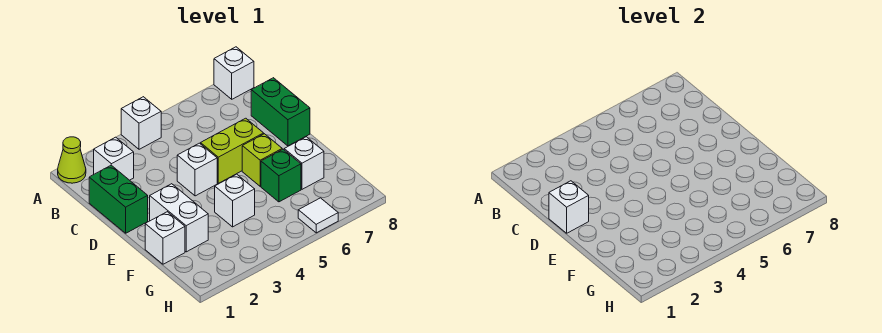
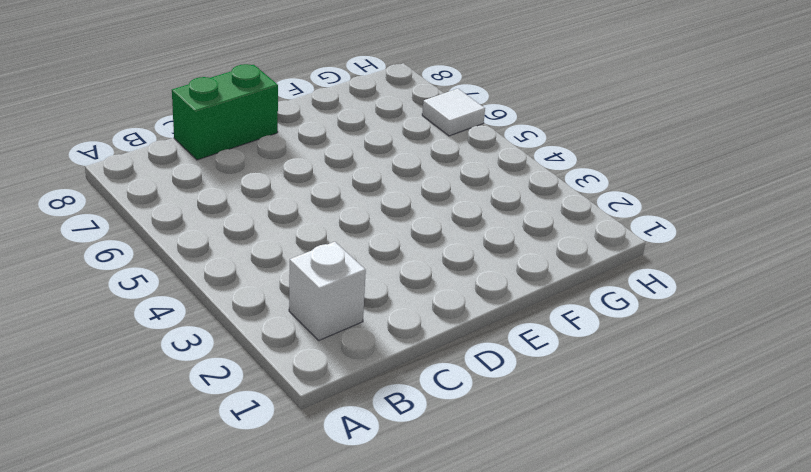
none -> lime 1x1 cone [58,137,86,183]
none -> white 1x1 brick [121,97,161,149]
none -> white 1x1 brick [214,47,254,99]

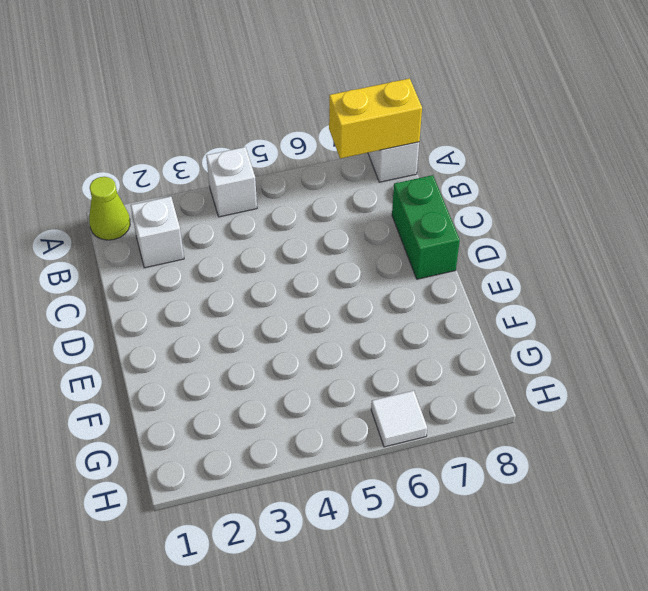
yellow 1x2 brick [329,78,422,159] -> none
none -> green 1x2 brick [89,165,148,233]
none -> white 1x1 brick [177,143,217,196]
none -> lime 1x2 brick [201,118,264,183]

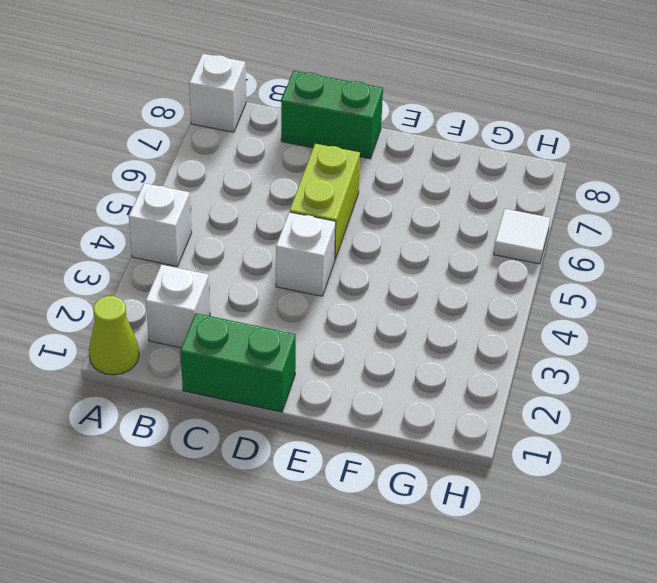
none -> white 1x2 brick [150,184,208,252]
none -> lime 1x1 brick [242,134,282,186]
none -> white 1x1 brick [145,212,185,264]

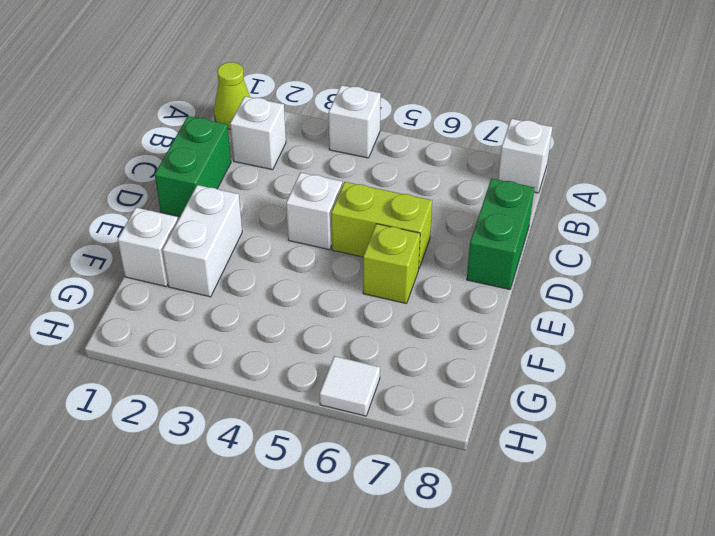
none -> white 1x1 brick [215,174,255,227]
none -> green 1x1 brick [261,149,301,202]
none -> white 1x1 brick [284,137,324,189]

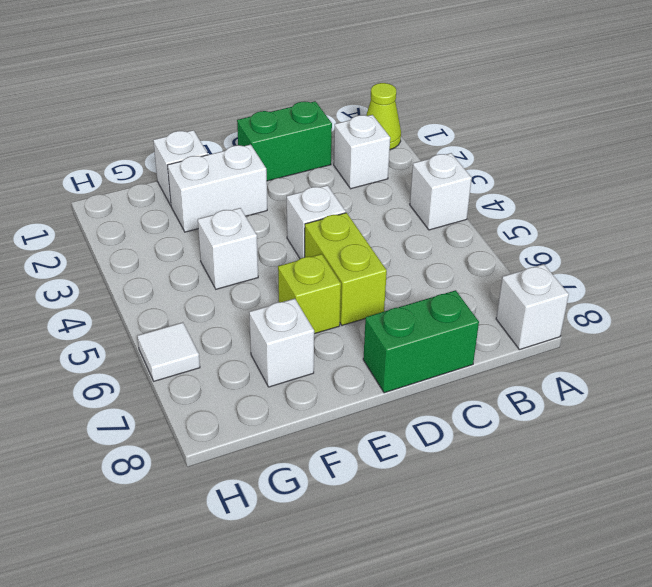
none -> green 1x1 brick [261,149,301,202]
none -> white 1x1 brick [549,181,589,233]

